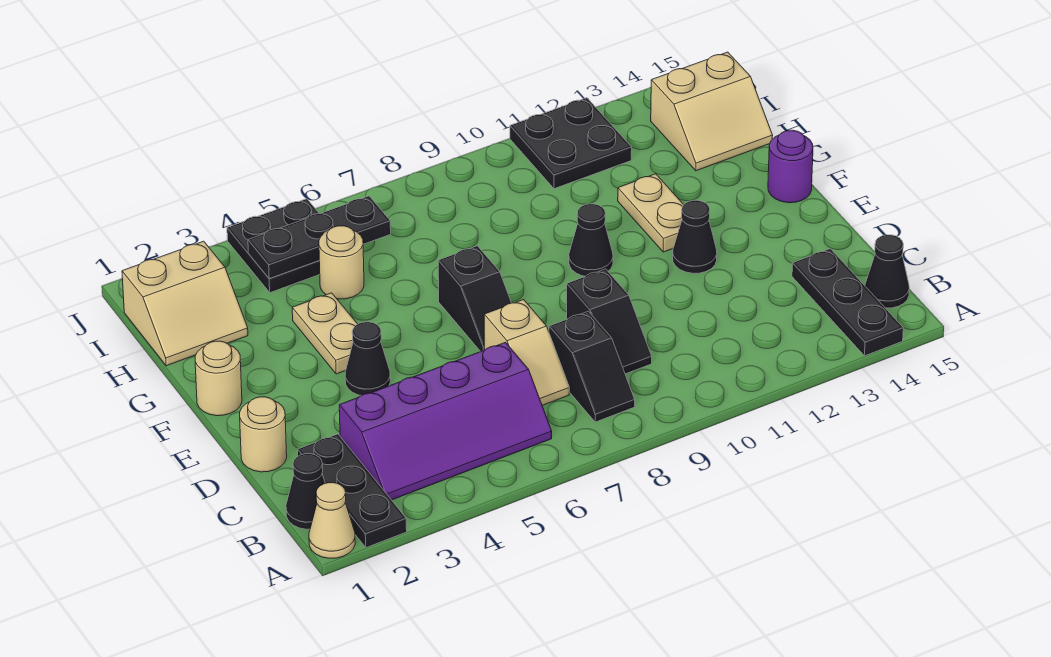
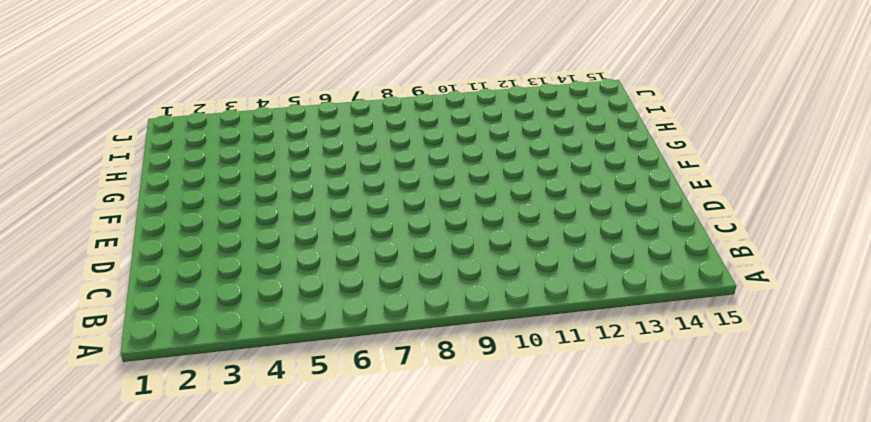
none -> tan 1x1 cone [309,483,355,558]
none -> black 1x3 plate [298,434,407,548]
none -> black 1x3 plate [792,249,903,356]

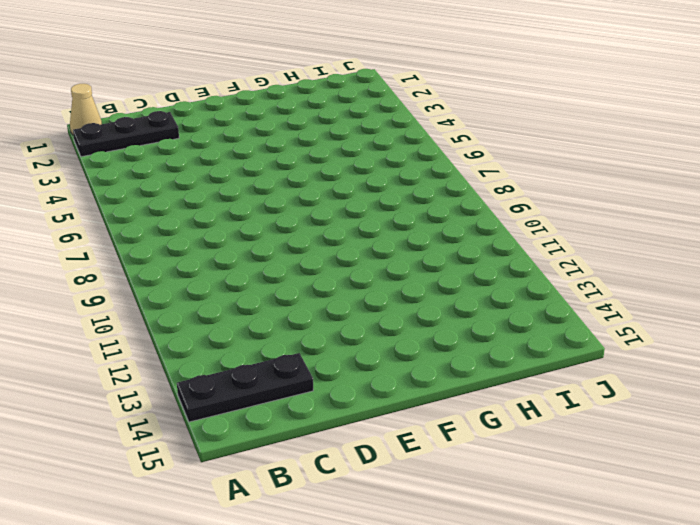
none -> black 1x1 cone [286,454,325,529]
none -> purple 2x4 slope [339,342,552,500]
none -> black 1x2 slope [549,311,635,422]

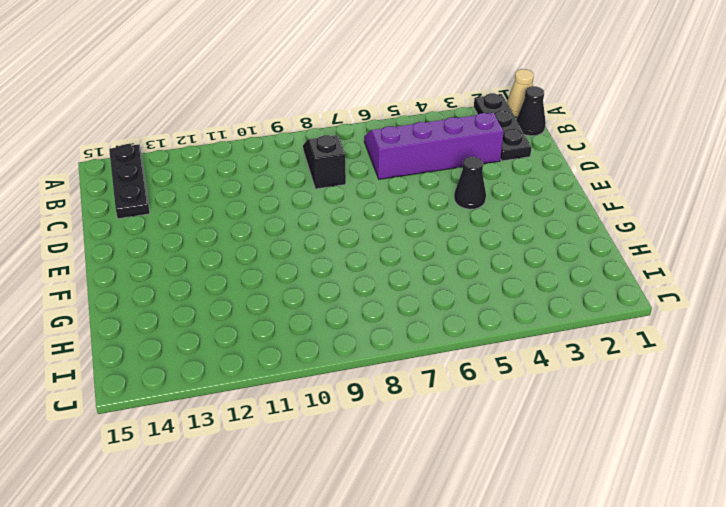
none -> black 1x1 cone [865,235,909,308]
none -> tan 1x2 slope [484,300,569,405]
none -> black 1x2 slope [567,269,652,374]

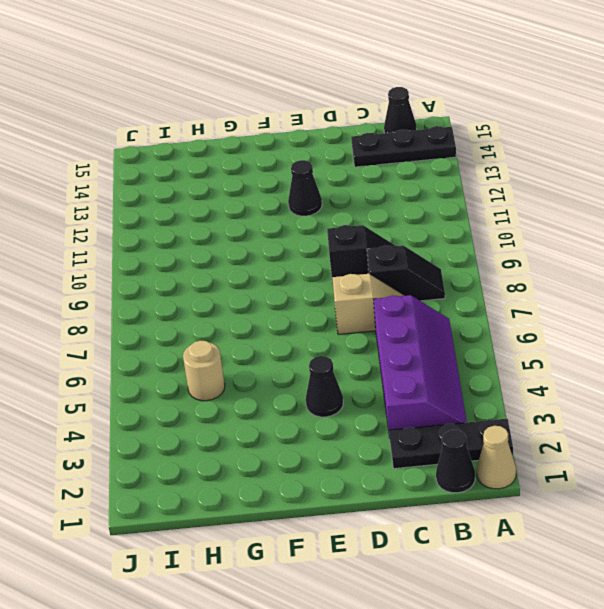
none -> tan 1x1 round brick [240,397,287,472]
none -> black 1x2 slope [438,246,511,352]
none -> tan 1x1 round brick [195,341,242,416]

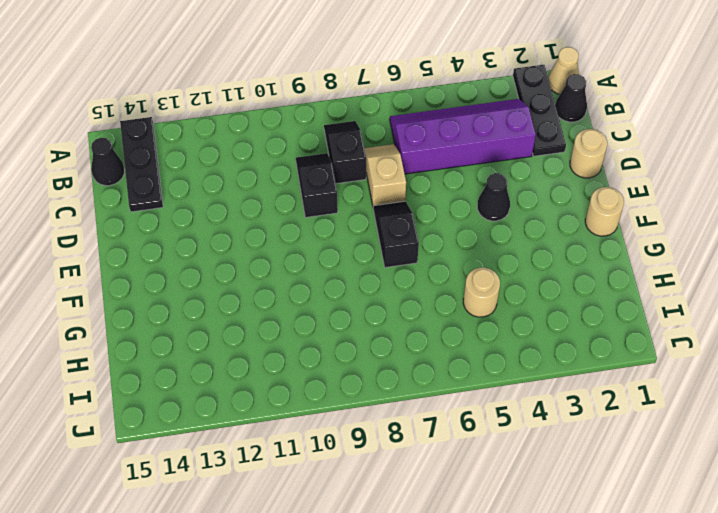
none -> black 1x1 cone [673,200,717,273]
none -> tan 1x2 plate [292,293,357,374]
none -> black 1x1 cone [569,204,613,276]

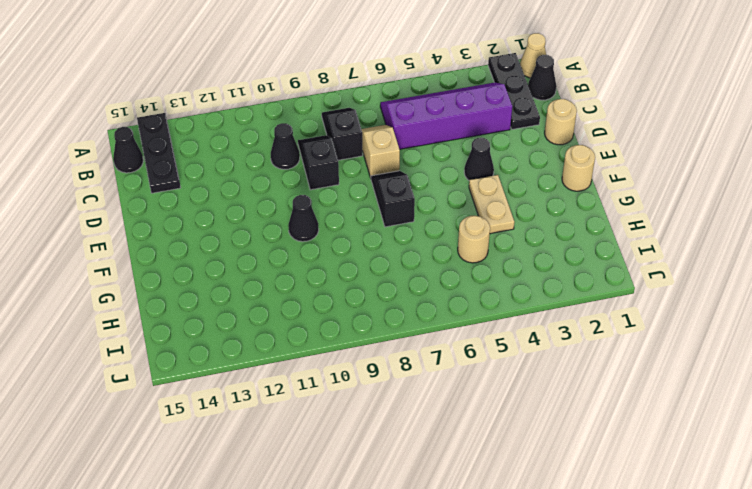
black 1x1 cone [271,123,300,169] -> black 1x1 cone moved to [673,200,717,273]
none -> tan 1x2 plate [618,174,684,252]
none -> purple 1x1 round brick [768,130,813,203]
none -> tan 2x2 slope [122,241,248,366]

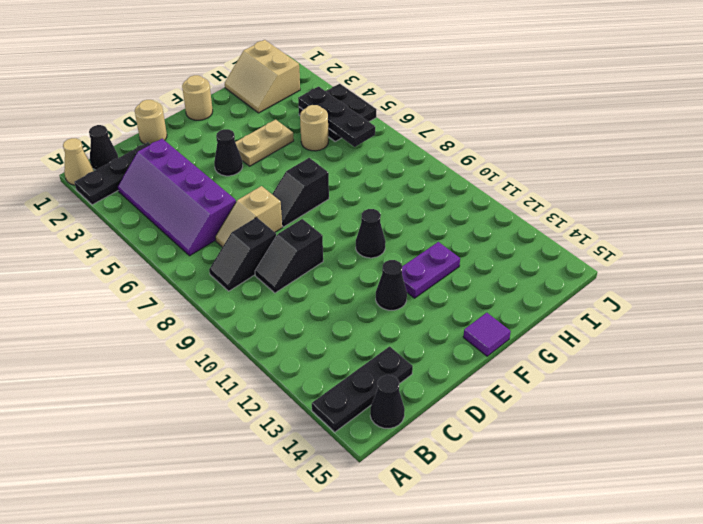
purple 1x2 plate [402,242,460,298] -> tan 1x2 plate [618,174,684,252]
purple 1x1 tile [463,313,511,356] -> purple 1x1 round brick [768,130,813,203]
none -> tan 2x2 slope [651,52,773,171]
none -> black 2x2 plate [510,98,632,189]

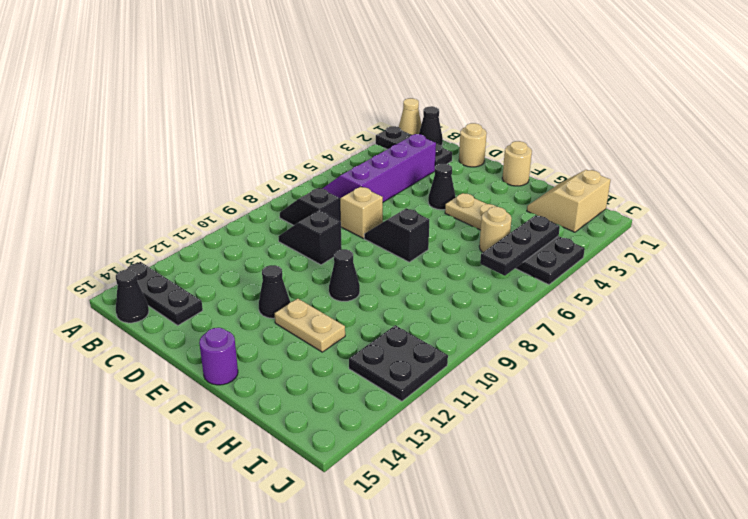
none -> tan 2x2 slope [651,52,773,171]

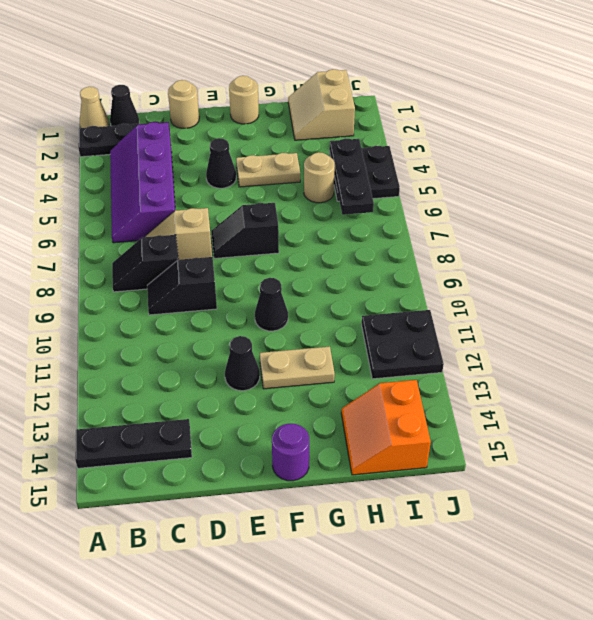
orange 2x2 slope [341,380,431,475] -> tan 2x2 slope [651,52,773,171]
none -> black 1x1 cone [865,235,909,308]

